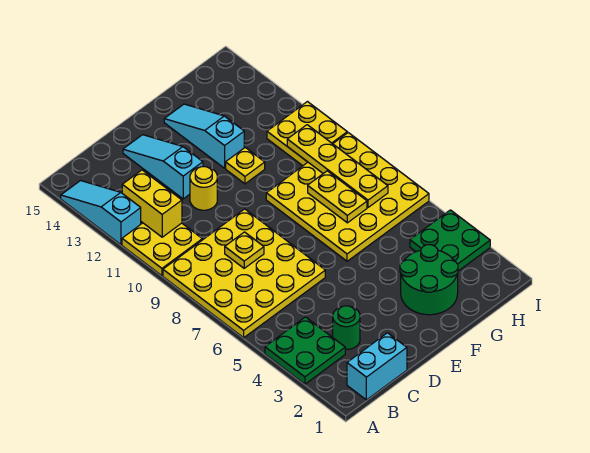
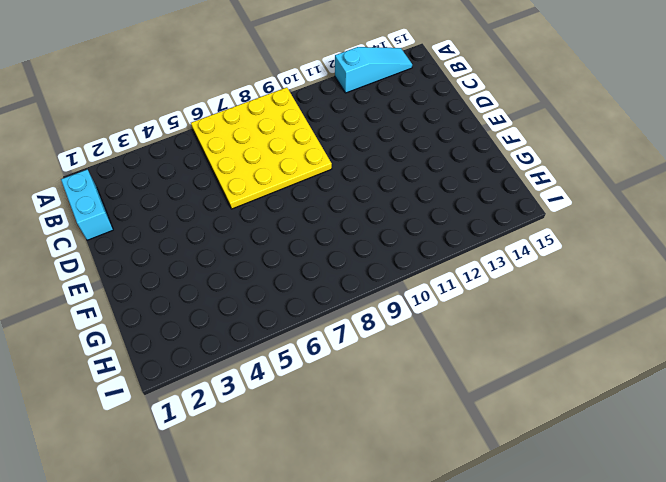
none -> green 2x2 plate [265,317,345,384]
none -> yellow 2x2 plate [122,223,202,276]
none -> green 1x1 round brick [333,306,360,349]

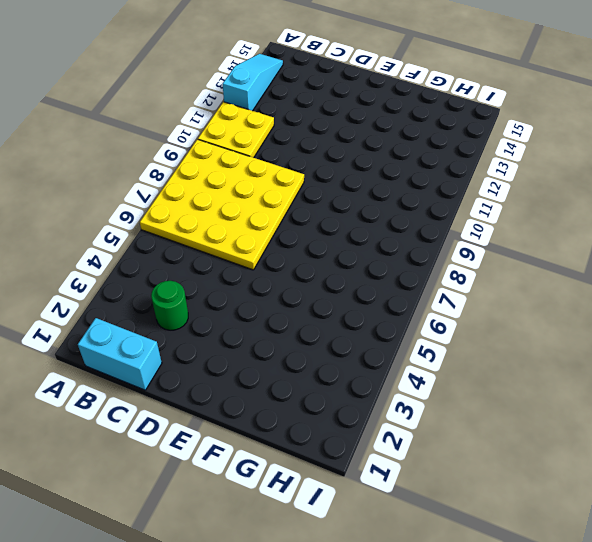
none -> green 2x2 plate [265,317,345,384]
none -> yellow 1x1 round brick [190,167,217,210]
none -> cyan 1x3 slope [123,135,203,199]

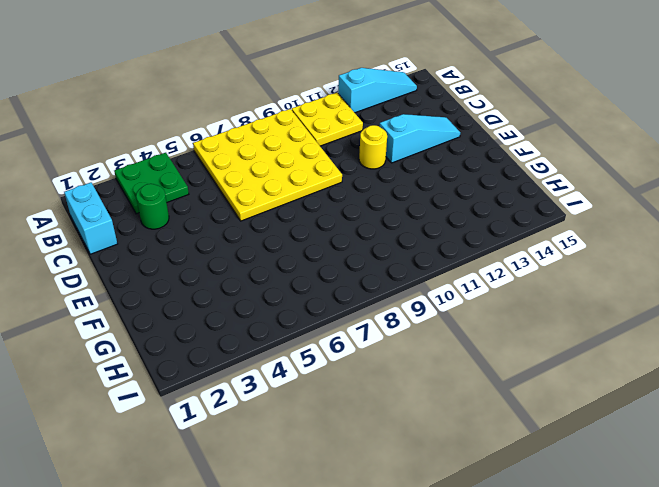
none -> green 2x2 round brick [400,245,458,315]
none -> yellow 4x4 plate [266,133,429,261]
none -> yellow 1x1 plate [226,147,265,184]

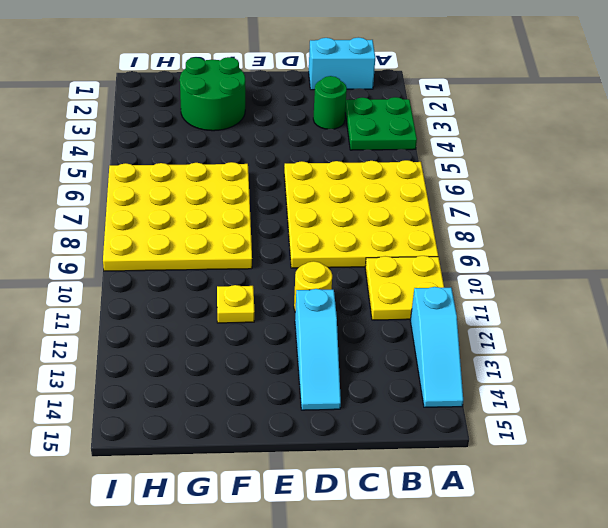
none -> cyan 1x3 slope [164,104,244,168]
none -> green 2x2 plate [410,210,490,271]
none -> yellow 2x2 plate [267,102,347,166]

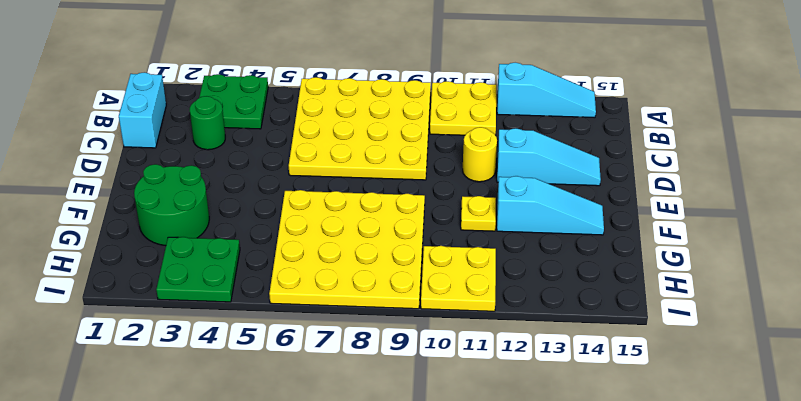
none -> yellow 1x2 brick [122,170,182,237]
none -> yellow 1x1 plate [225,232,264,268]
none -> yellow 1x2 plate [308,171,367,223]

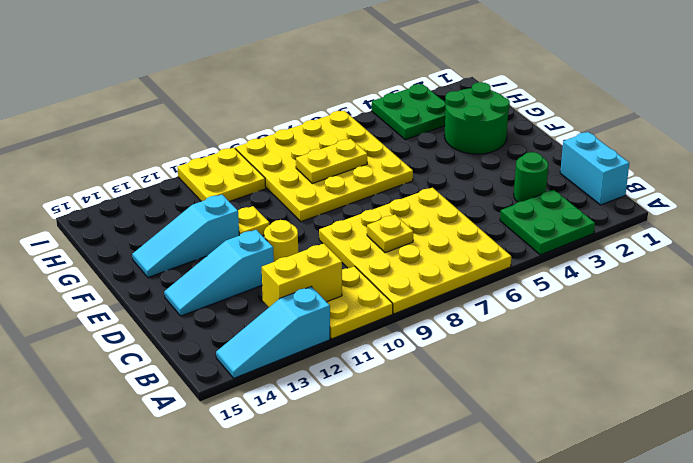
none -> yellow 1x4 plate [287,125,388,207]

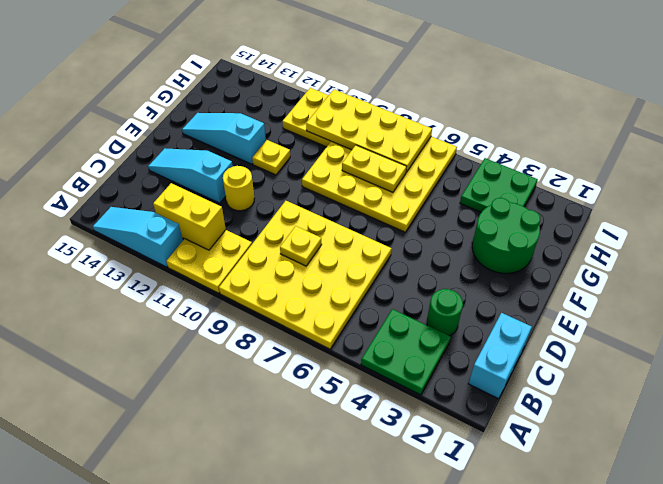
yellow 2x4 plate [306,89,432,172] -> yellow 1x4 plate [287,125,388,207]

